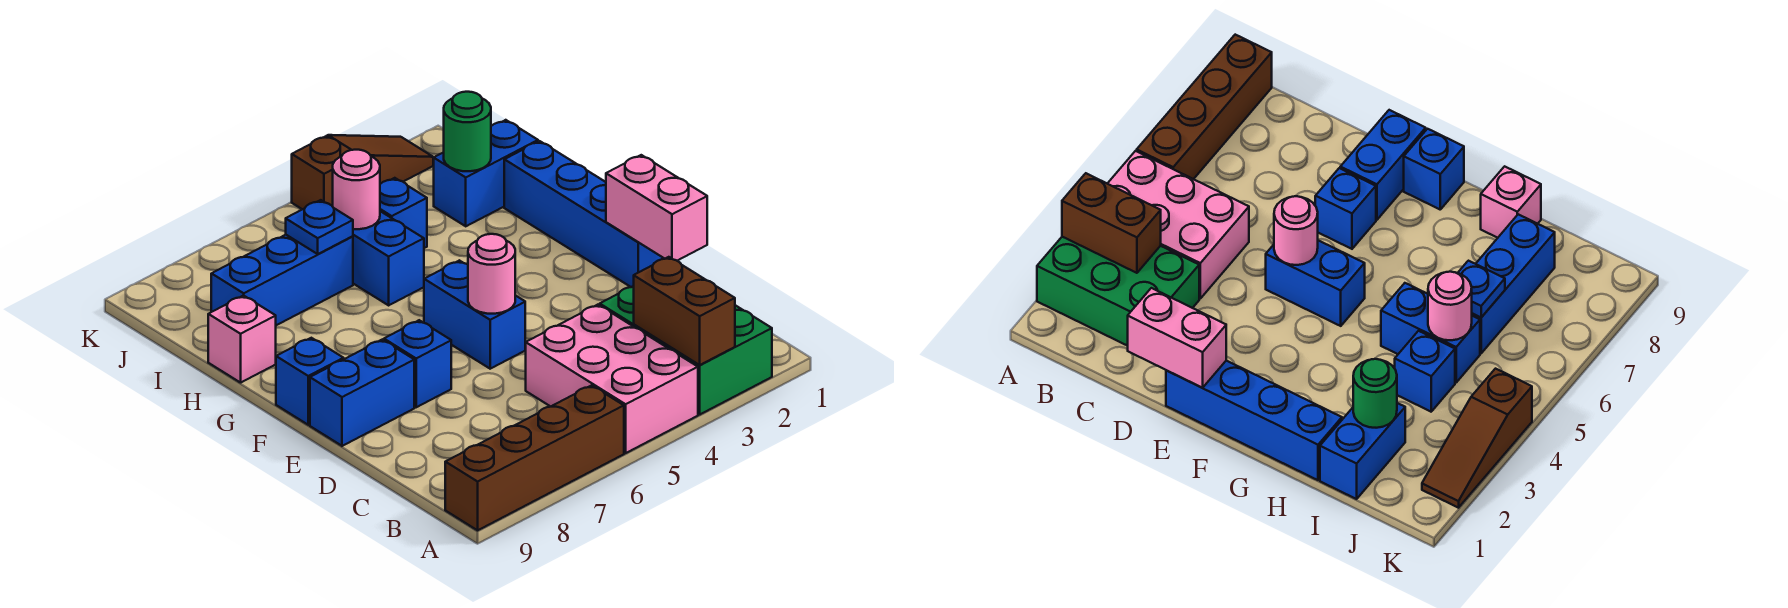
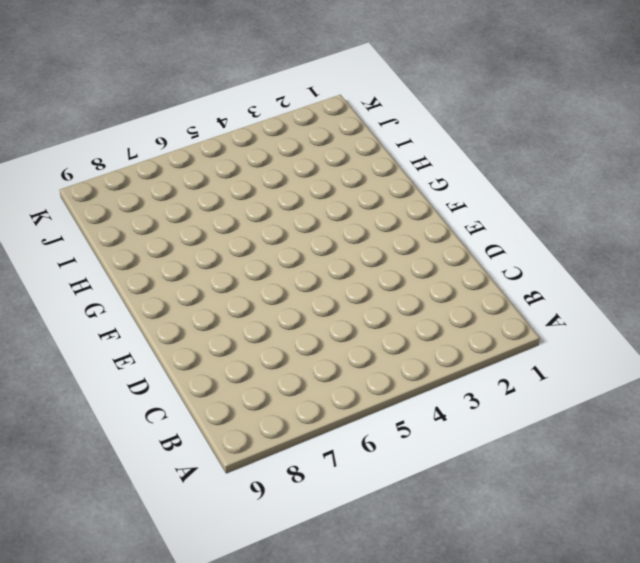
none -> green 2x3 brick [600,286,772,414]
none -> pink 2x3 brick [526,305,698,453]
none -> brown 1x4 brick [445,385,624,530]

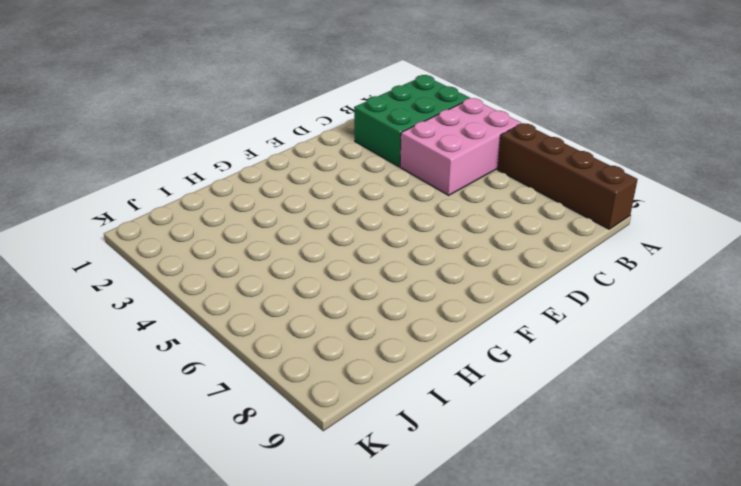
none -> blue 1x4 brick [504,141,664,287]
none -> blue 1x2 brick [424,260,525,369]
none -> blue 1x1 brick [384,320,451,407]

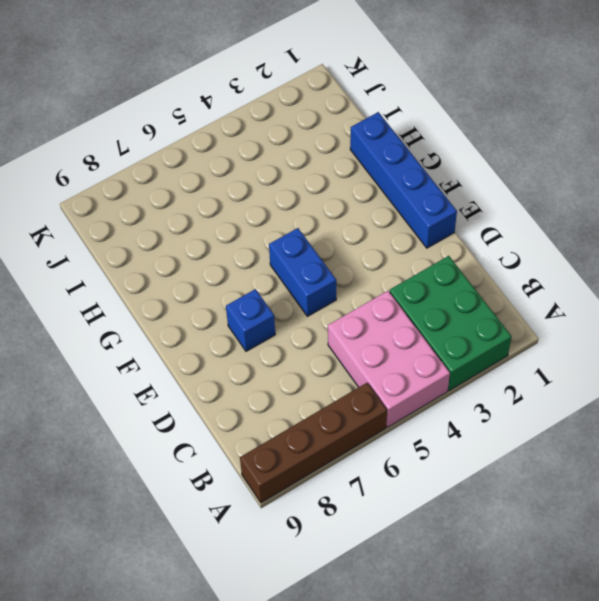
none -> blue 1x2 brick [310,340,414,446]
none -> blue 1x1 brick [276,338,344,425]
none -> blue 1x2 brick [353,211,424,305]

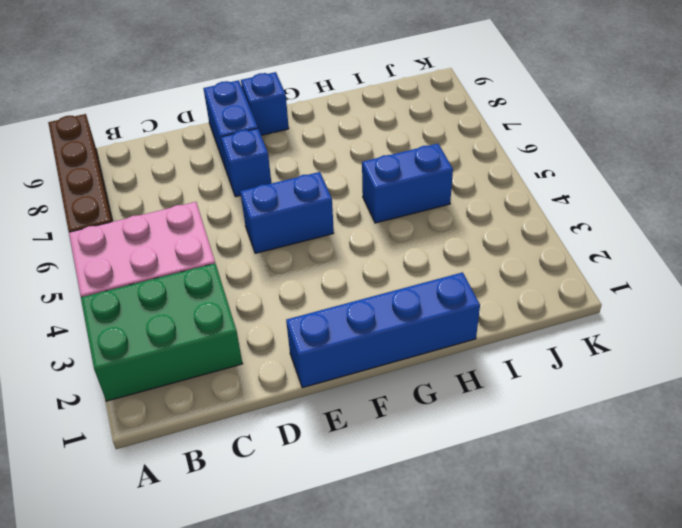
none -> pink 1x1 brick [208,295,276,383]
none -> blue 1x2 brick [434,120,538,226]
none -> blue 1x1 brick [380,178,427,248]

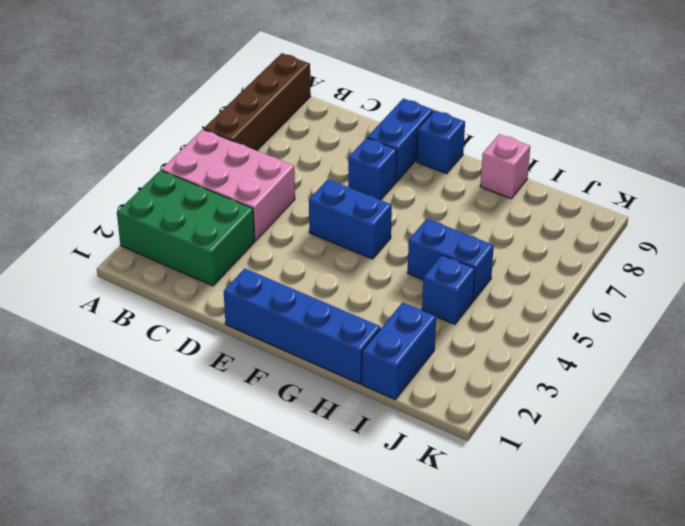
none -> blue 1x3 brick [211,235,353,325]
none -> brown 1x3 slope [292,135,433,209]
none -> brown 1x2 brick [634,257,735,365]

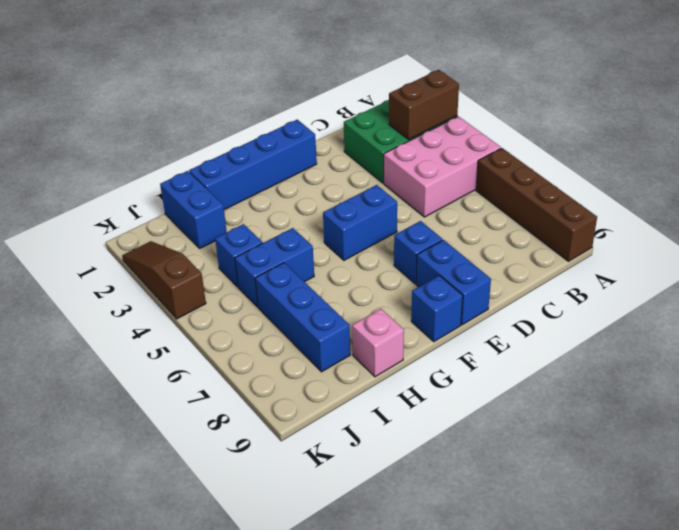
none -> pink 1x2 brick [606,155,707,261]
none -> pink 1x1 round brick [468,234,515,314]
none -> green 1x1 round brick [444,92,491,171]

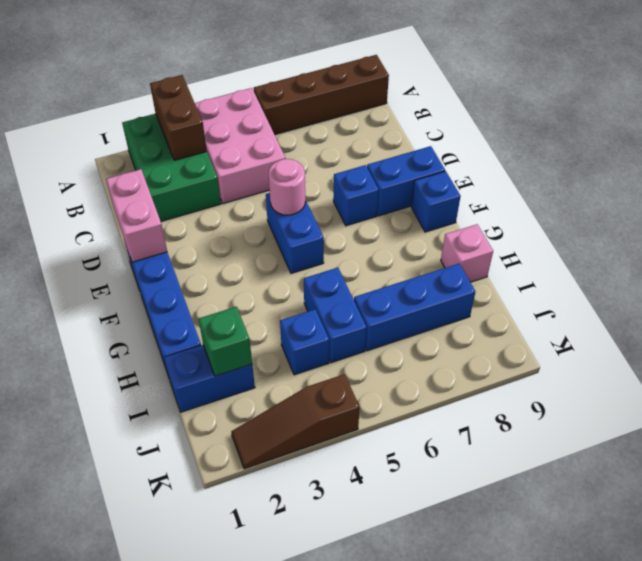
green 1x1 brick [198,307,252,376] -> green 1x1 round brick [444,92,491,171]
none -> pink 1x1 round brick [333,150,380,229]
none -> blue 1x1 plate [286,200,353,254]

